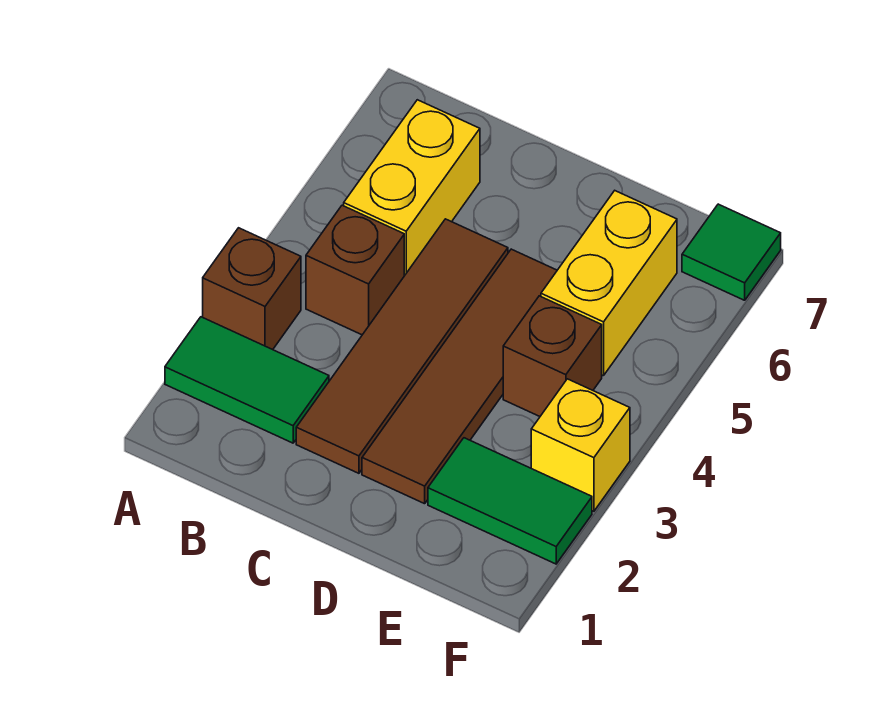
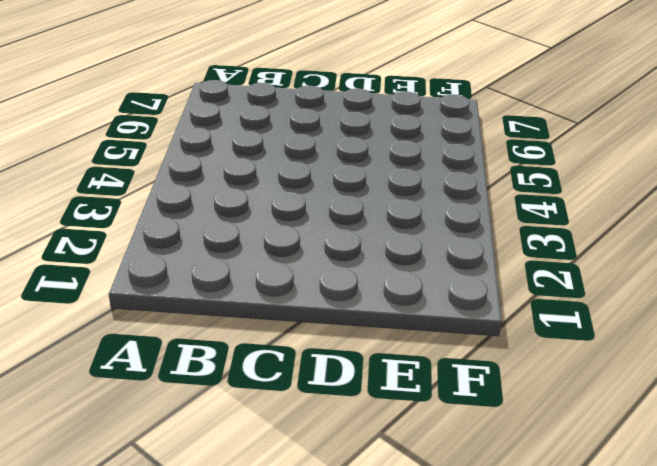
none -> green 1x2 tile [165,317,329,443]
none -> brown 1x1 brick [203,228,301,350]

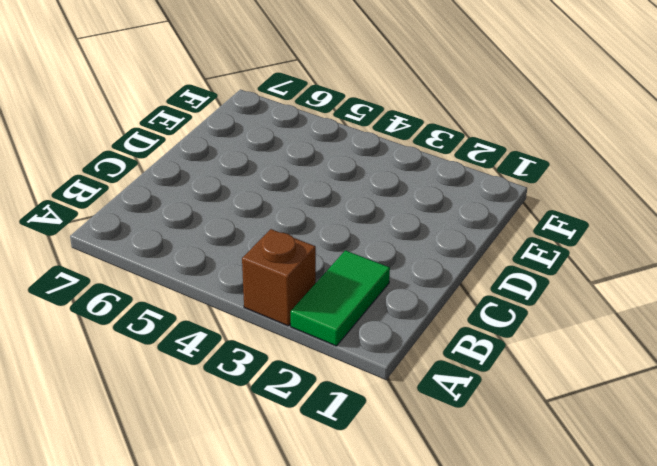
none -> brown 1x1 brick [306,205,404,335]
none -> yellow 1x2 brick [344,100,480,276]

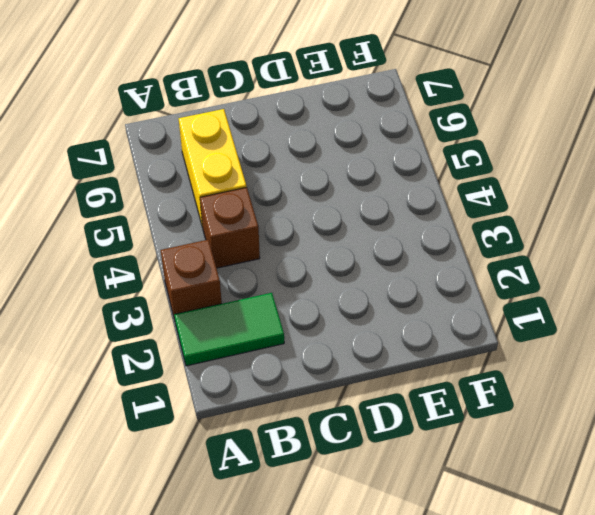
none -> brown 1x4 tile [296,219,508,473]
none -> brown 1x4 tile [362,249,557,504]

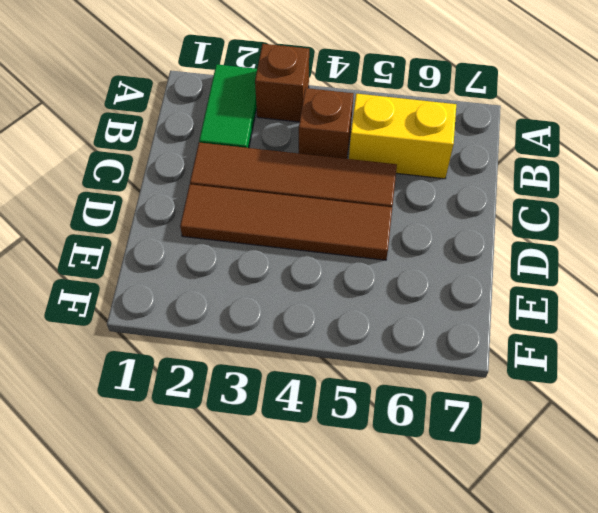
none -> green 1x2 tile [428,438,592,564]
none -> brown 1x1 brick [503,296,602,416]

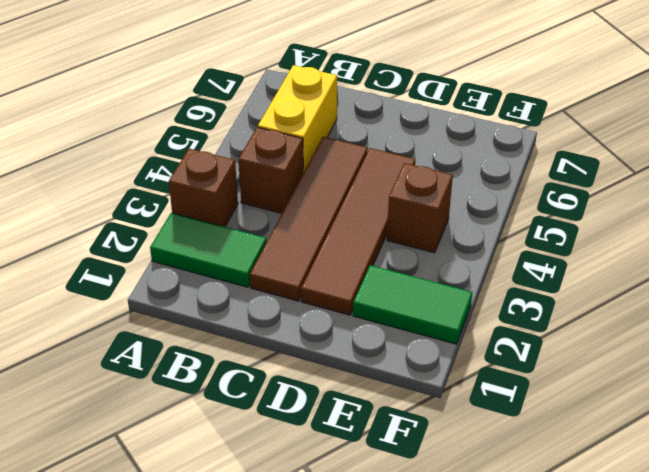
none -> yellow 1x2 brick [541,191,677,376]
none -> yellow 1x1 brick [531,379,630,511]

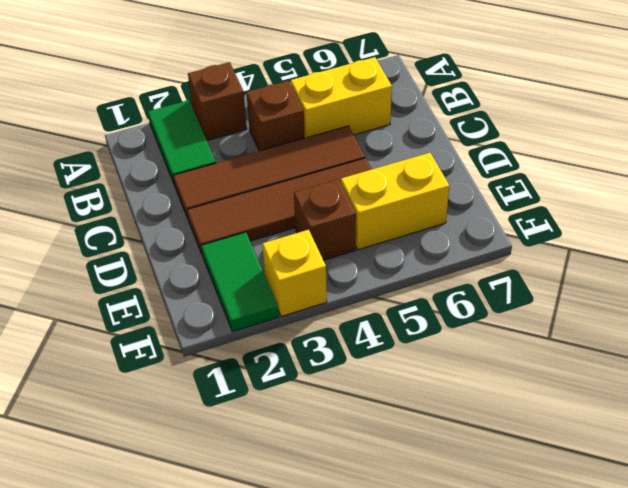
none -> green 1x1 tile [682,204,781,300]

